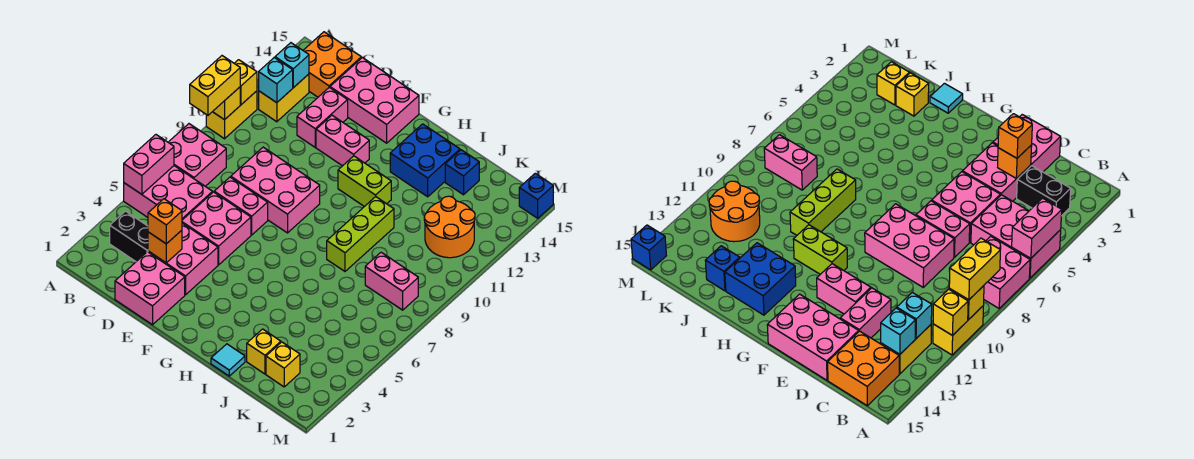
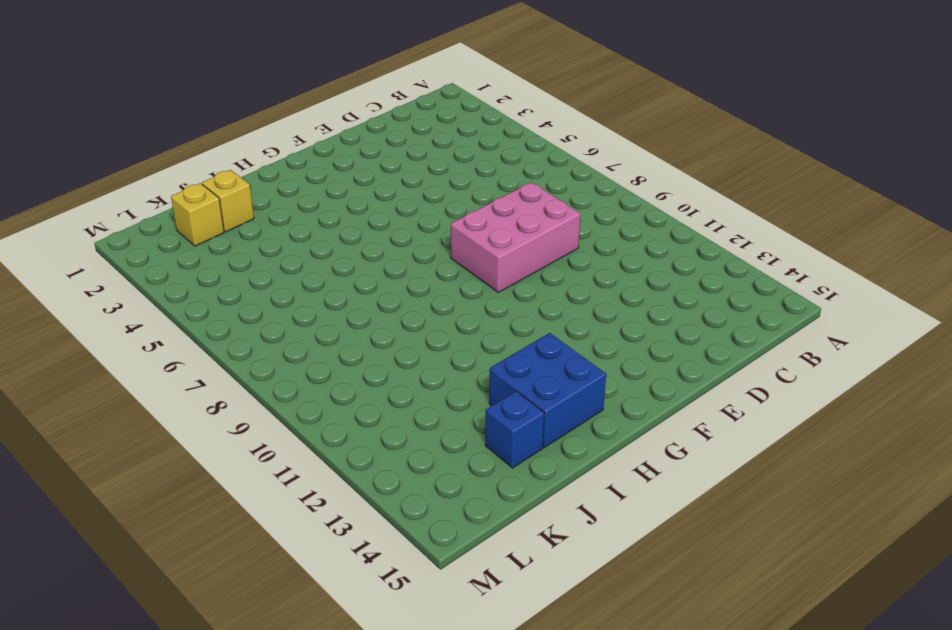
none -> pink 2x3 brick [124,166,213,220]
none -> pink 2x2 brick [168,124,226,186]
none -> yellow 1x2 brick [206,91,257,139]
none -> black 1x2 brick [110,211,148,261]

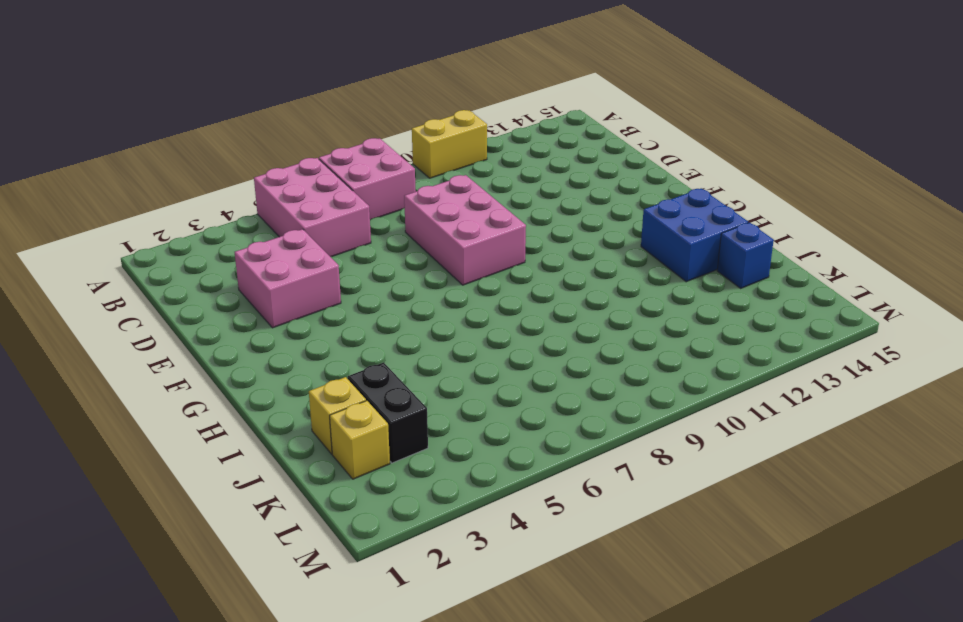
black 1x2 brick [347,362,428,463] -> black 1x2 brick moved to [110,211,148,261]
none -> yellow 1x2 brick [259,74,309,122]
none -> orange 2x2 brick [303,32,361,97]
none -> pink 2x2 brick [115,252,185,325]
none -> pink 2x2 brick [182,192,251,265]

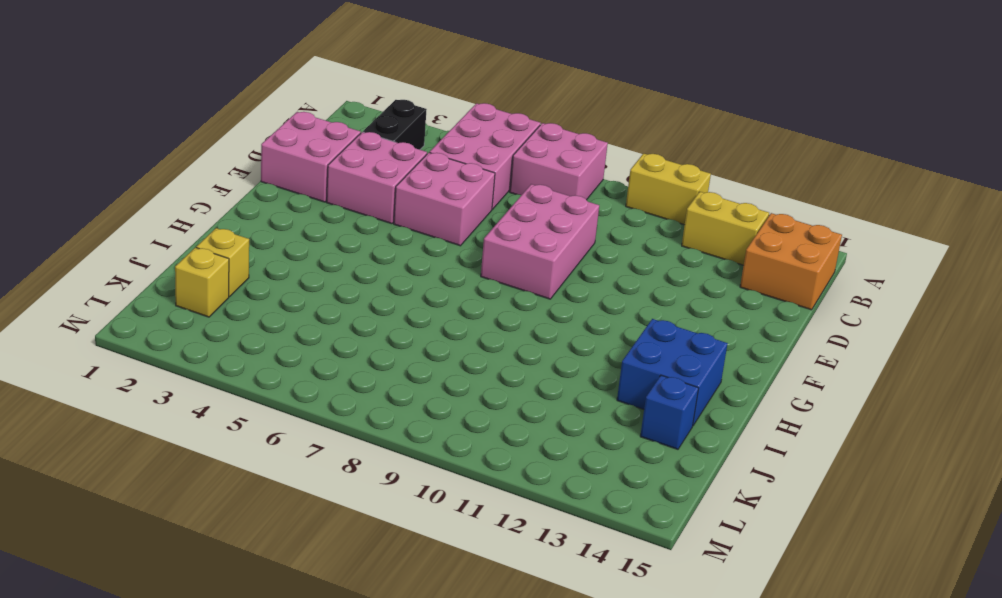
none -> pink 1x2 brick [214,177,268,235]
none -> pink 1x2 brick [297,87,348,147]
none -> pink 2x3 brick [330,58,419,143]
none -> pink 1x2 brick [316,115,369,166]

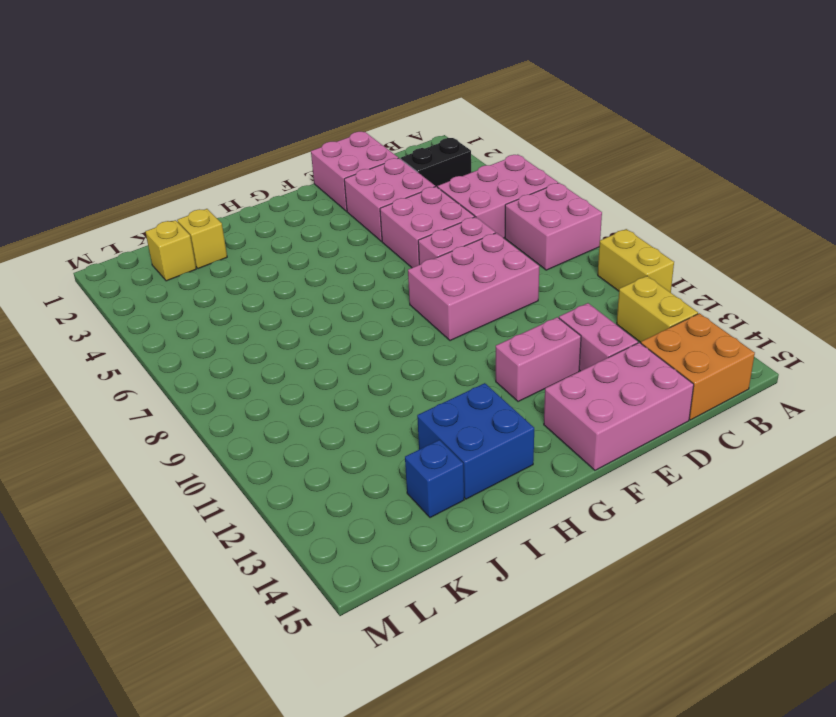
none -> lime 1x2 brick [338,156,391,207]
none -> cyan 1x1 tile [211,344,245,376]
none -> lime 1x3 brick [327,197,394,271]
none -> pink 1x2 brick [365,252,418,310]

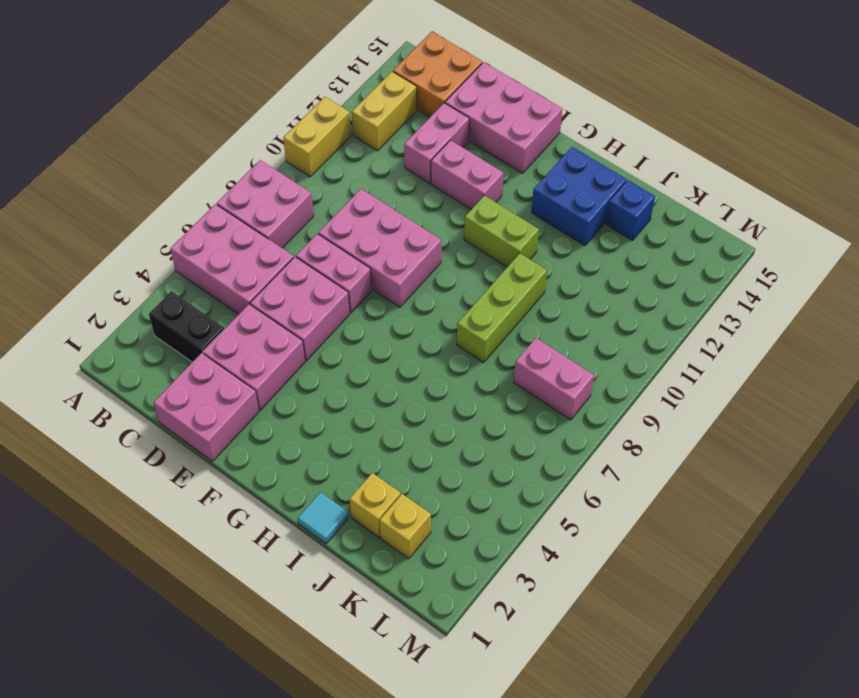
none -> orange 2x2 round brick [424,196,475,258]
none -> blue 1x1 brick [519,173,553,218]
none -> pink 1x2 brick [124,135,174,194]
none -> yellow 1x1 brick [213,87,240,120]

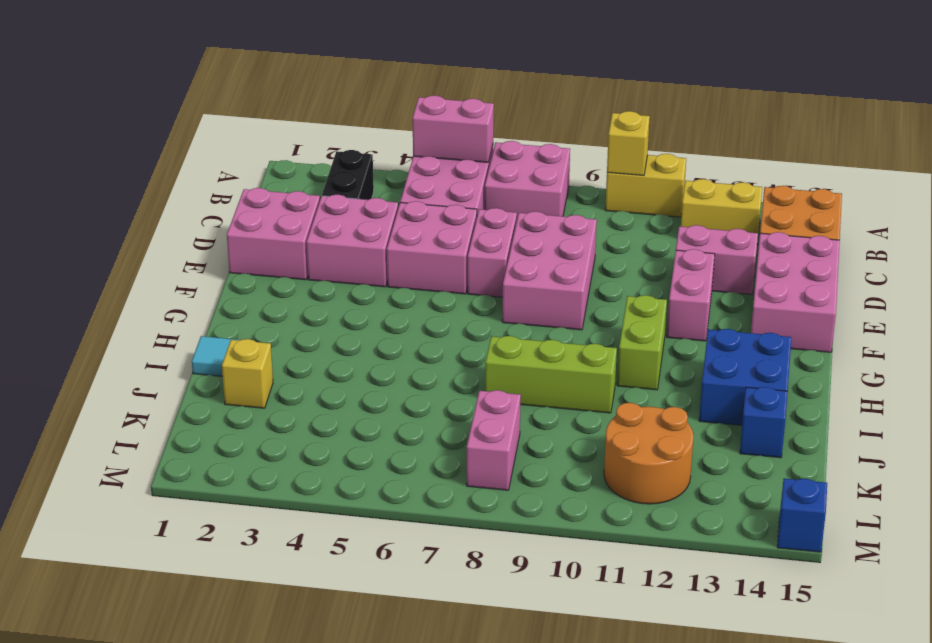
none -> yellow 1x1 brick [266,342,300,387]
none -> yellow 1x1 brick [234,60,257,105]
none -> cyan 1x1 brick [259,58,293,103]
none -> cyan 1x1 brick [275,43,309,88]

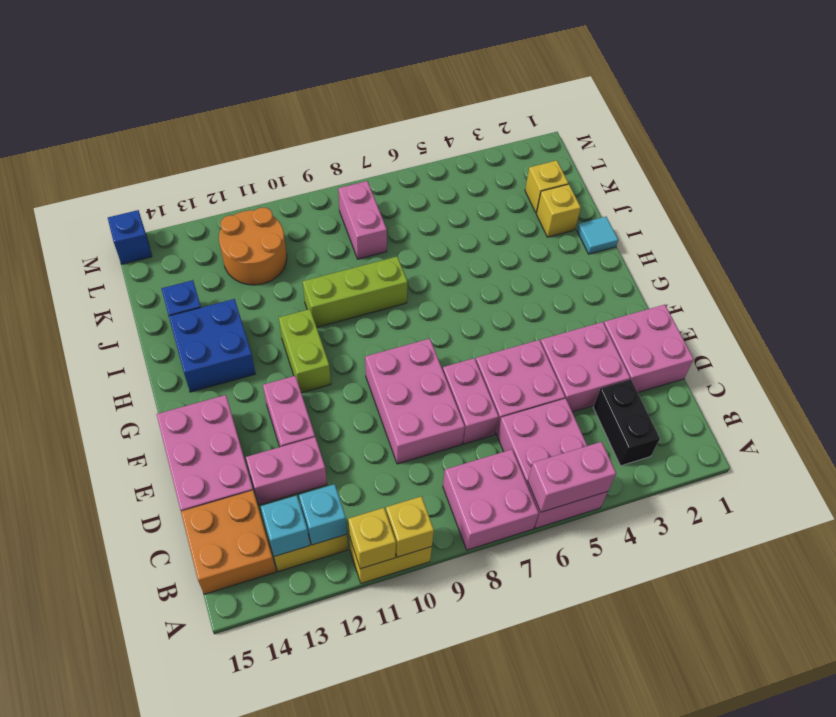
none -> orange 1x1 brick [148,230,182,263]
none -> yellow 1x2 brick [190,56,240,115]
none -> orange 1x1 brick [148,199,182,244]

